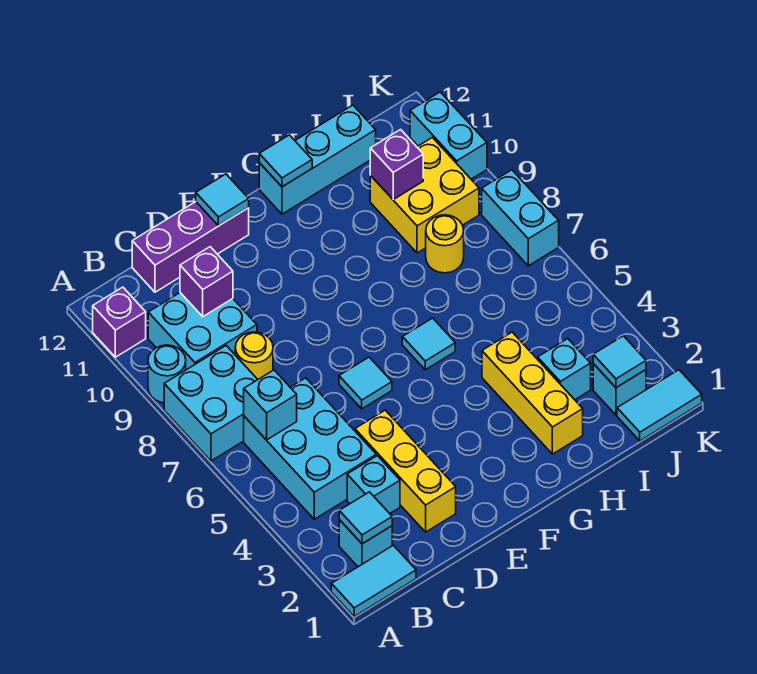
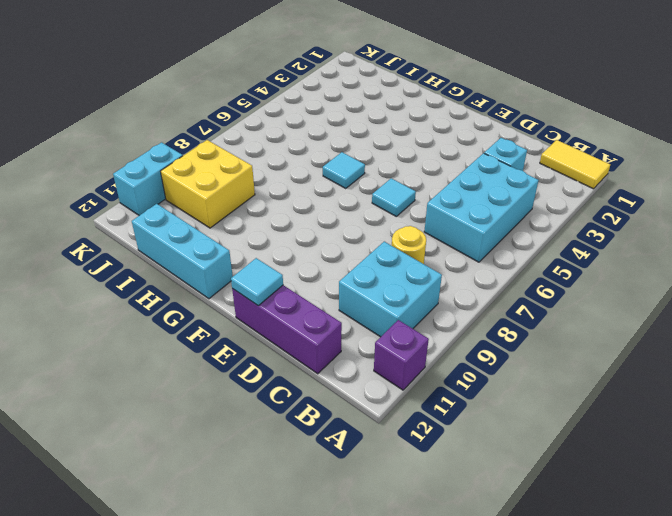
yellow 1x2 tile [540,140,610,189] -> cyan 1x2 tile [331,545,416,617]
none -> cyan 2x2 brick [164,346,258,461]
none -> cyan 1x1 round brick [148,345,186,403]
none -> cyan 1x1 brick [339,520,392,567]

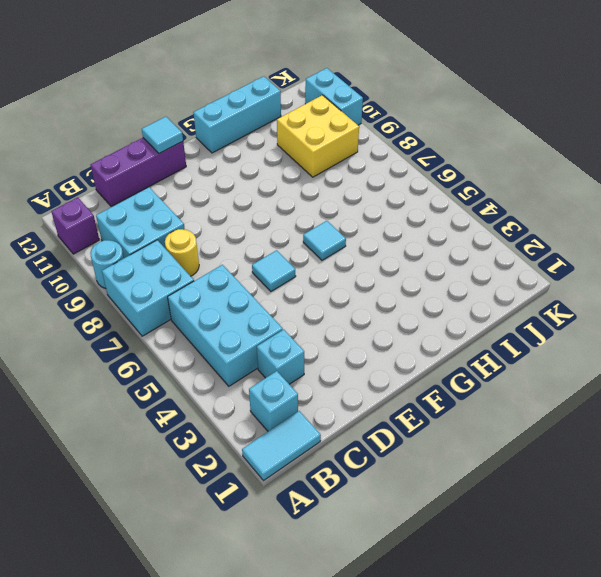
none -> yellow 1x3 brick [355,410,456,532]
none -> yellow 1x3 brick [482,332,583,454]
none -> cyan 1x1 brick [538,339,591,400]

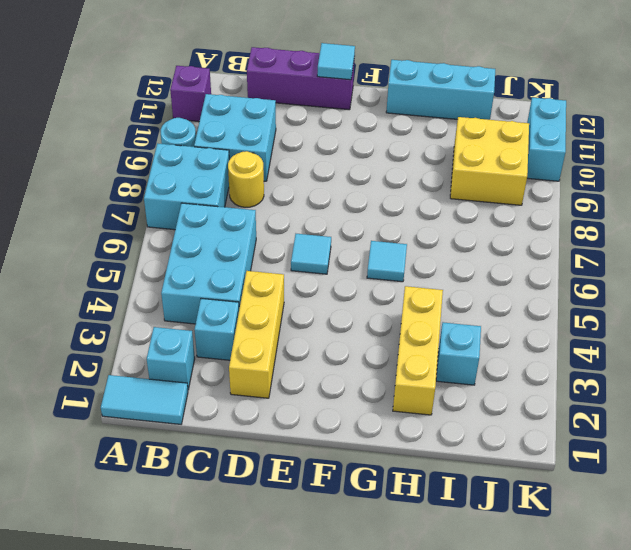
none -> yellow 1x1 round brick [426,215,464,273]
none -> cyan 1x2 tile [617,370,702,441]
none -> cyan 1x1 brick [593,364,646,415]

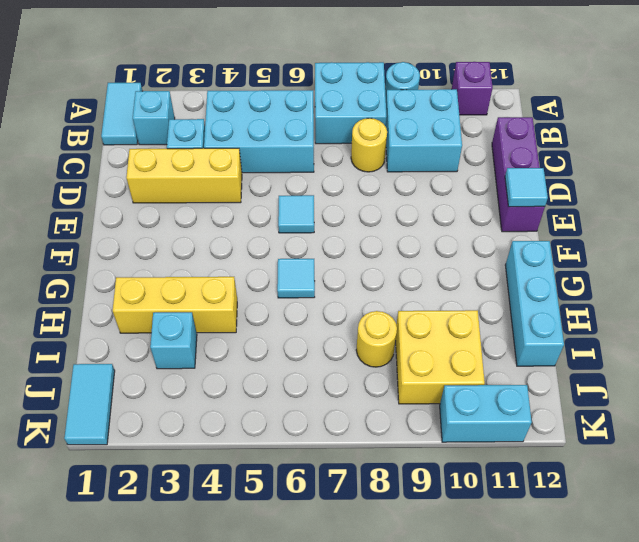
none -> cyan 1x1 brick [593,364,646,415]
none -> cyan 1x2 brick [482,170,559,266]
none -> cyan 1x1 tile [339,492,392,544]

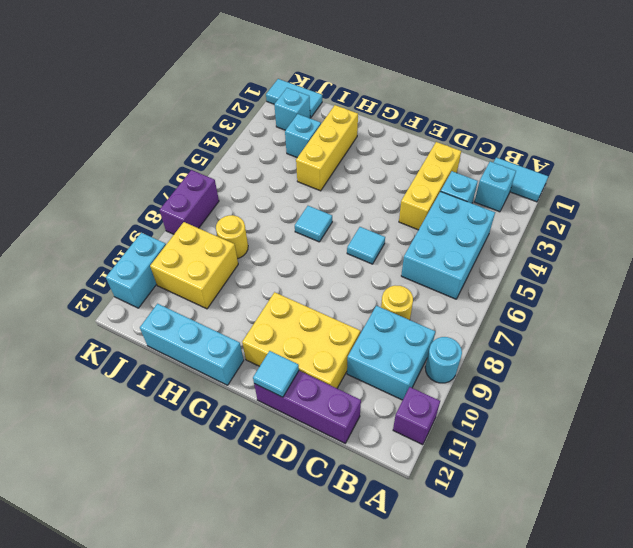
yellow 2x3 brick [242,292,360,388] -> none
purple 1x2 brick [160,170,219,234] -> cyan 1x2 brick [482,170,559,266]
none -> cyan 2x2 brick [164,346,258,461]
none -> cyan 1x1 tile [339,492,392,544]
none -> cyan 1x1 brick [244,370,297,440]

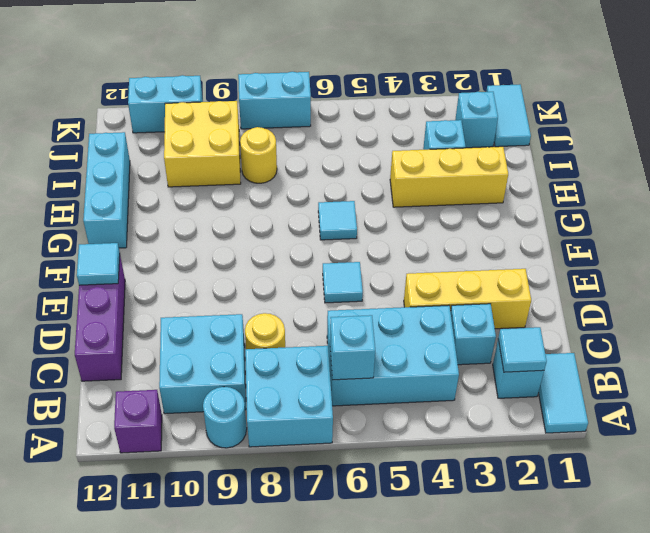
none -> purple 1x1 brick [180,247,233,317]
none -> cyan 1x1 tile [259,135,312,187]
none -> purple 1x1 brick [370,130,423,199]

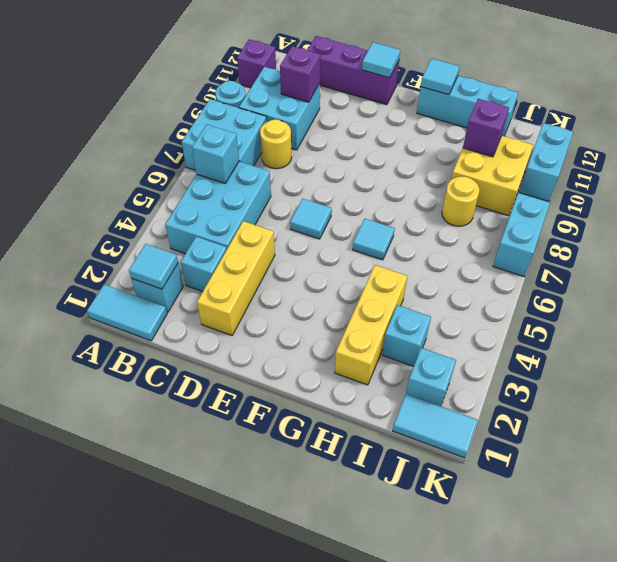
none -> cyan 1x1 tile [593,336,646,388]

